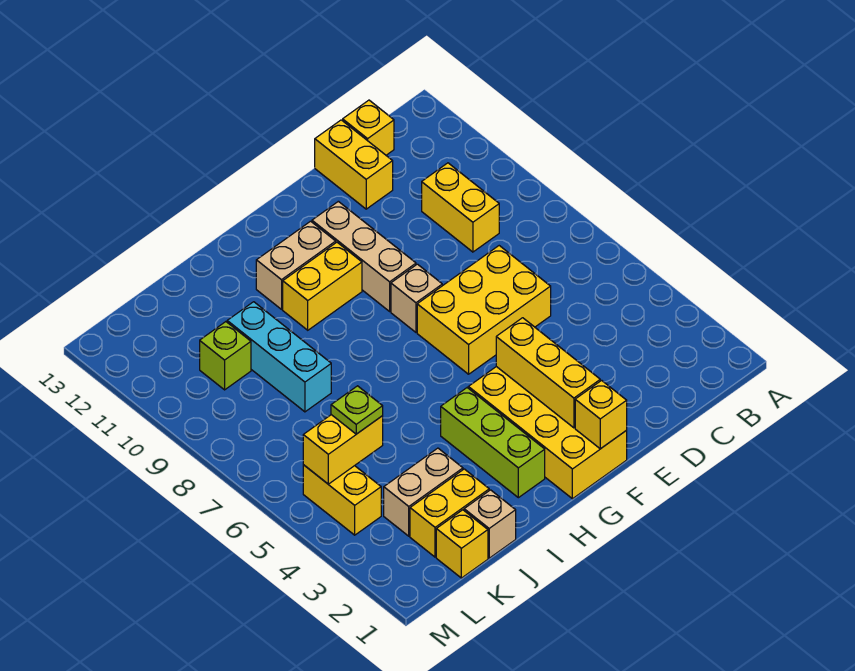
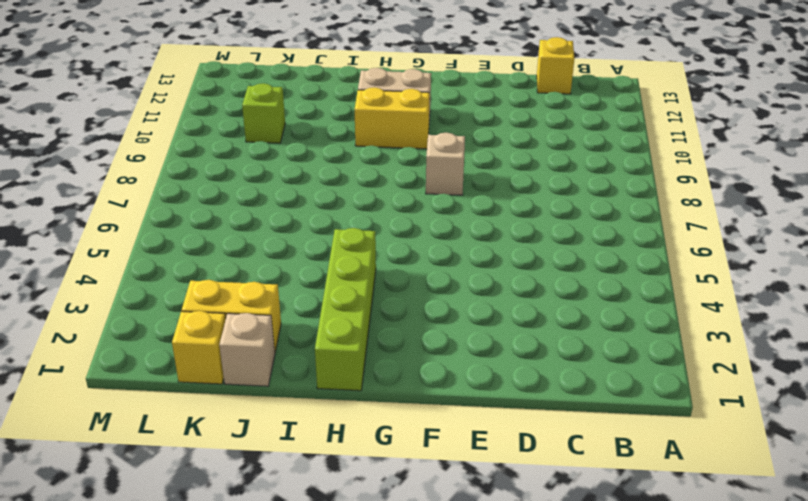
lime 1x4 brick [315,228,376,391] -> lime 1x3 brick [441,388,545,498]
none -> yellow 1x2 brick [422,163,499,252]
none -> yellow 2x3 brick [417,246,551,374]
none -> yellow 1x2 brick [315,120,393,209]

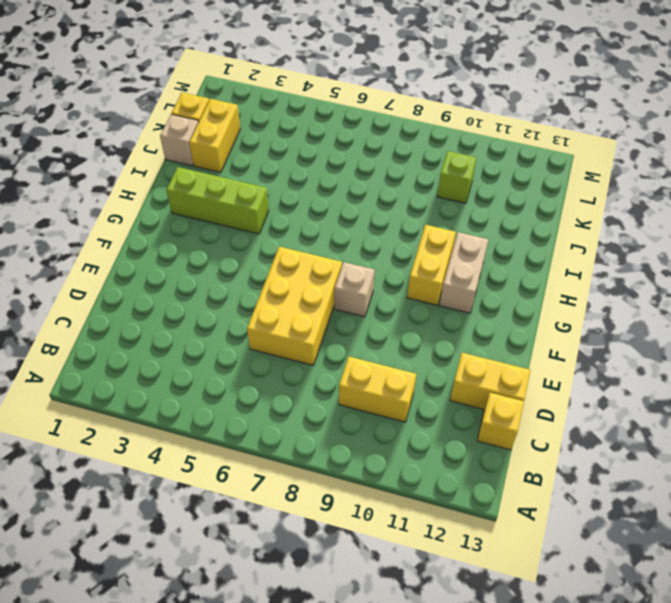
none -> yellow 2x4 brick [468,367,627,499]
none -> tan 1x3 brick [312,201,416,311]
none -> tan 1x2 brick [384,448,463,536]

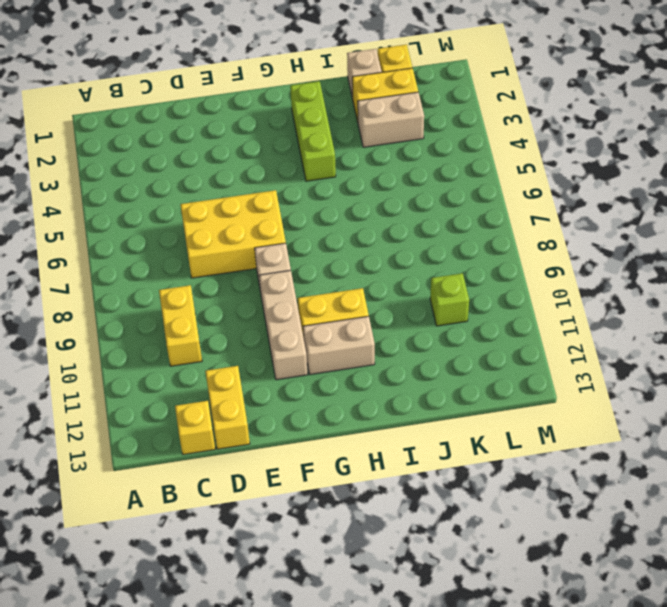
none -> yellow 2x4 brick [468,367,627,499]
none -> cyan 1x3 brick [227,302,331,412]
none -> yellow 1x2 brick [303,465,381,535]

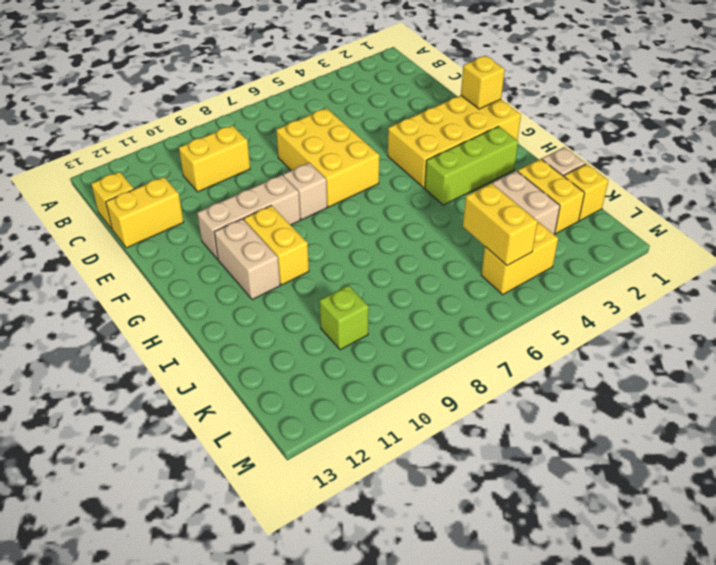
none -> cyan 1x3 brick [227,302,331,412]
none -> yellow 1x3 brick [496,318,600,428]
none -> lime 1x1 plate [331,386,383,434]

